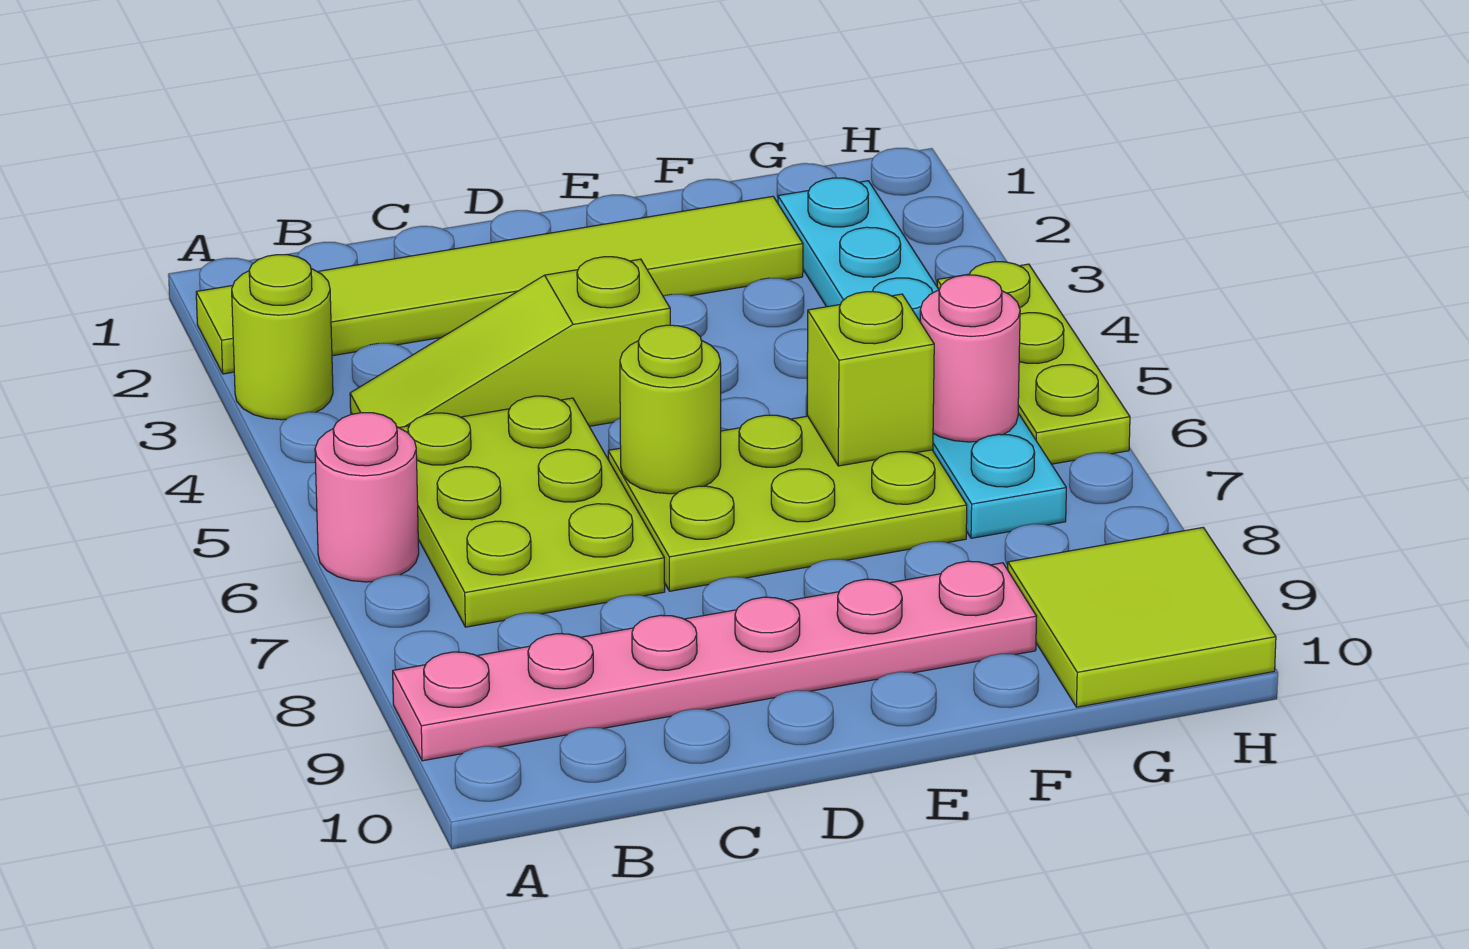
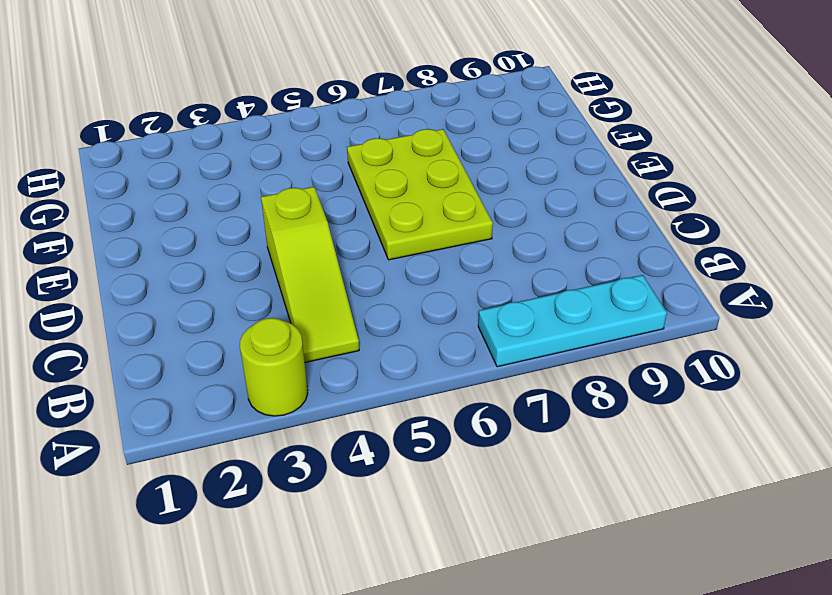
cyan 1x3 plate [478,275,667,367] -> pink 1x6 plate [393,561,1037,761]
none -> lime 1x6 tile [196,196,803,374]
none -> pink 1x1 round brick [315,413,419,582]
none -> lime 2x3 plate [399,396,665,627]

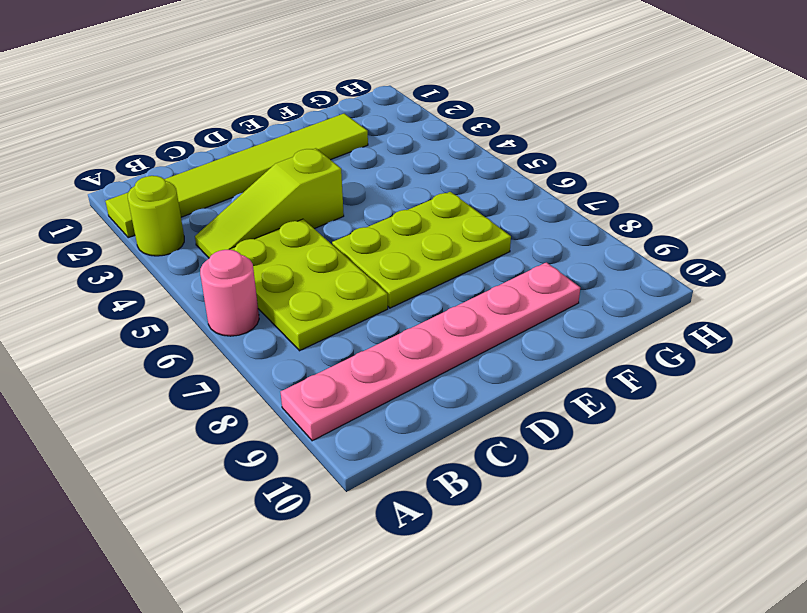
none -> cyan 1x6 plate [778,178,1066,538]
none -> lime 2x2 tile [1008,528,1276,707]
none -> lime 1x3 plate [937,262,1130,464]

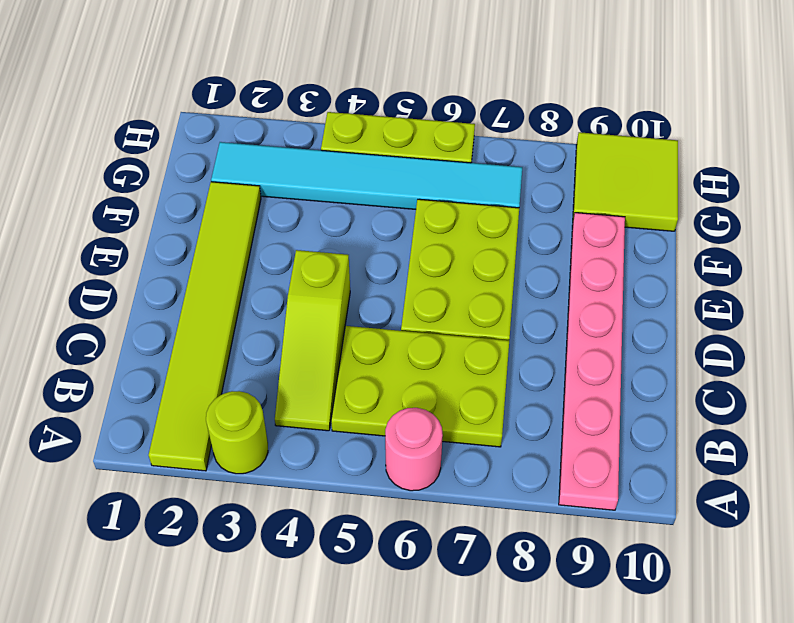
cyan 1x6 tile [211,142,522,209] -> cyan 1x6 plate [778,178,1066,538]
none -> lime 1x1 round brick [620,325,721,494]
none -> lime 1x1 brick [807,292,934,466]
none -> pink 1x1 round brick [920,275,1020,442]

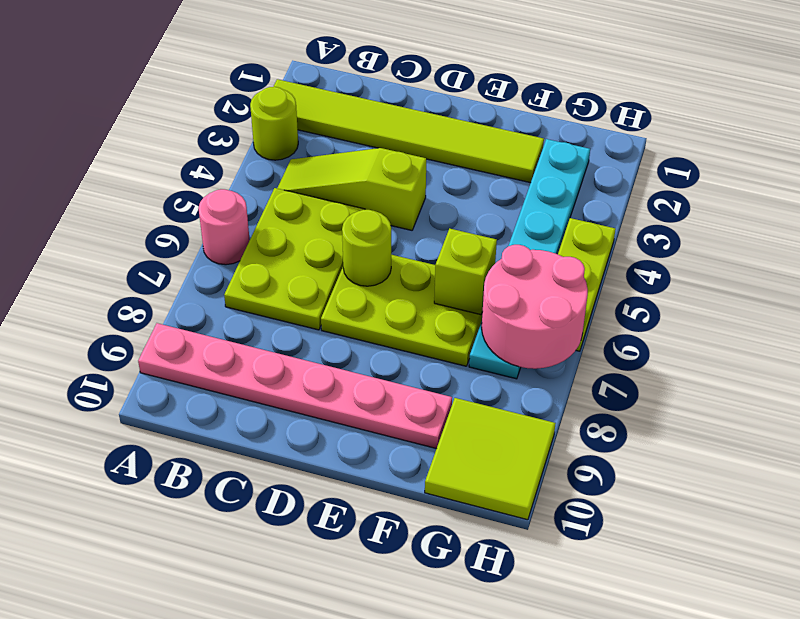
pink 2x2 round brick [482,245,588,369] -> pink 1x1 round brick [920,275,1020,442]

